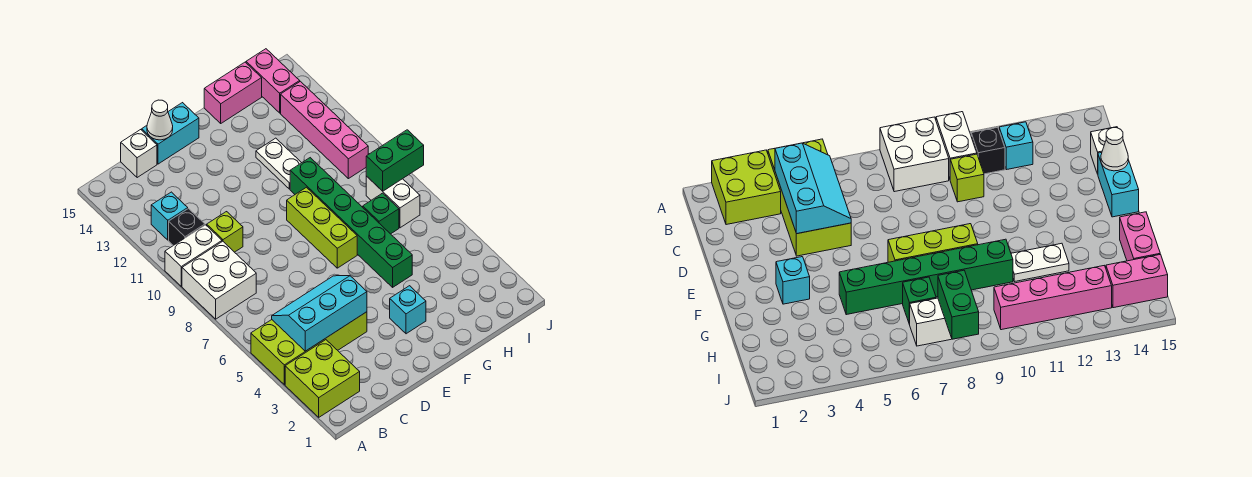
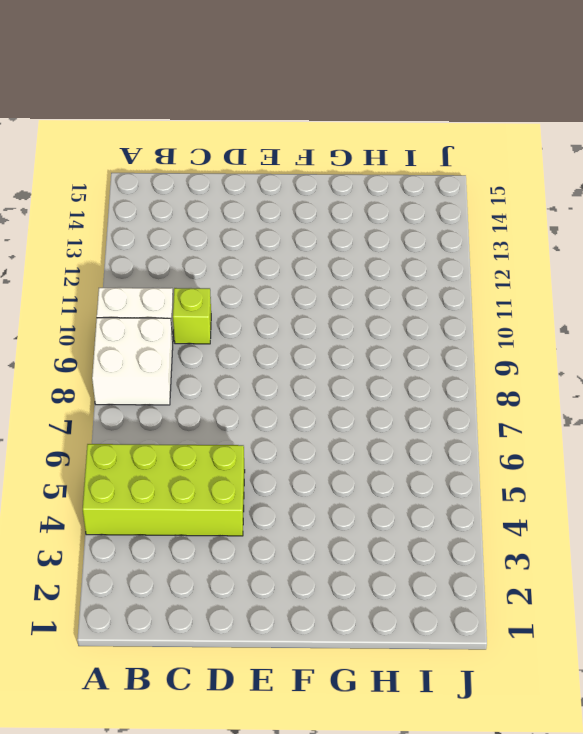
none -> lime 2x2 brick [285,340,360,417]
none -> black 1x1 brick [169,209,205,246]
none -> cyan 1x1 brick [151,192,188,240]

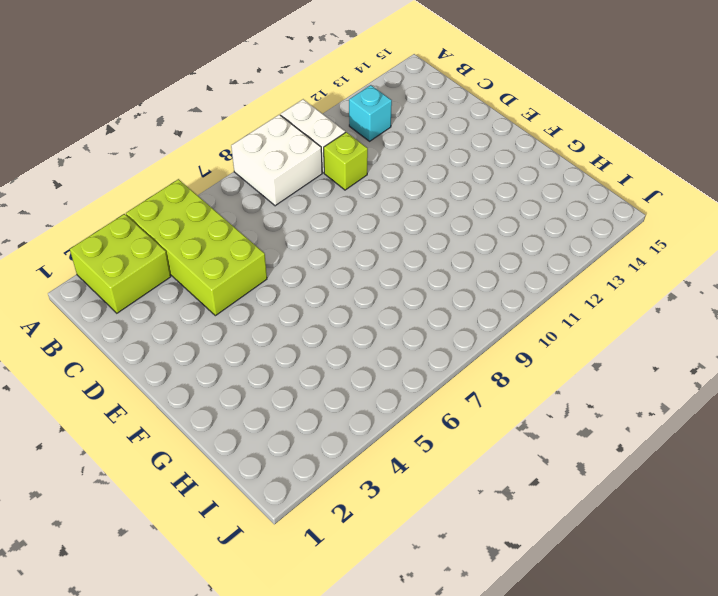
none -> black 1x1 brick [169,209,205,246]
none -> white 1x1 brick [121,130,157,178]
none -> cyan 1x2 brick [142,103,199,164]

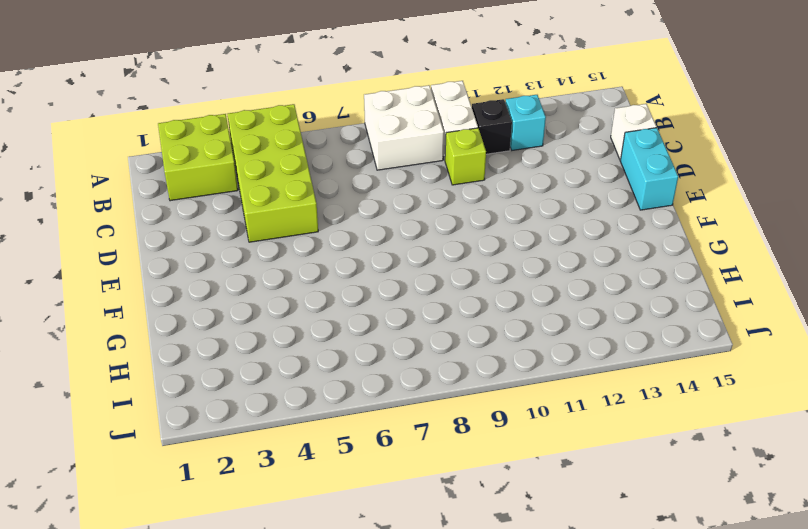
none -> cyan 1x1 brick [390,286,426,334]
none -> lime 1x3 brick [287,187,357,268]
none -> green 1x6 brick [290,158,412,287]

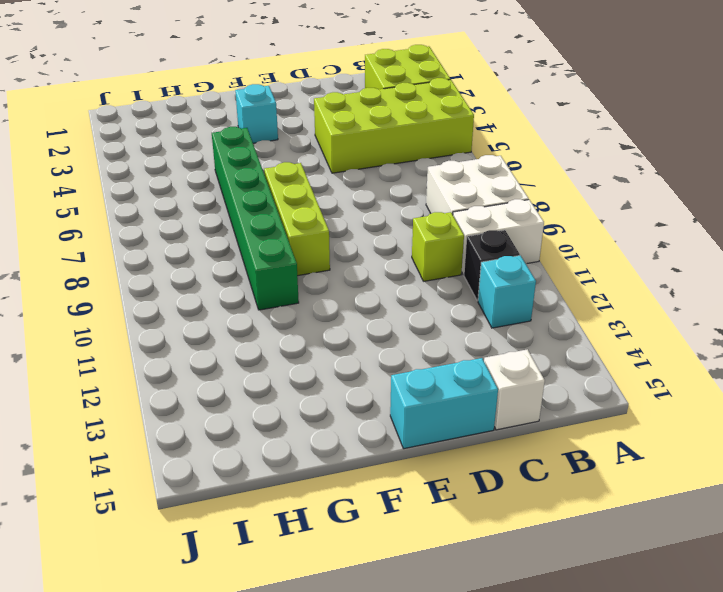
none -> white 1x2 plate [256,138,301,189]
none -> pink 1x2 brick [204,62,262,123]
none -> green 1x1 brick [363,193,399,234]

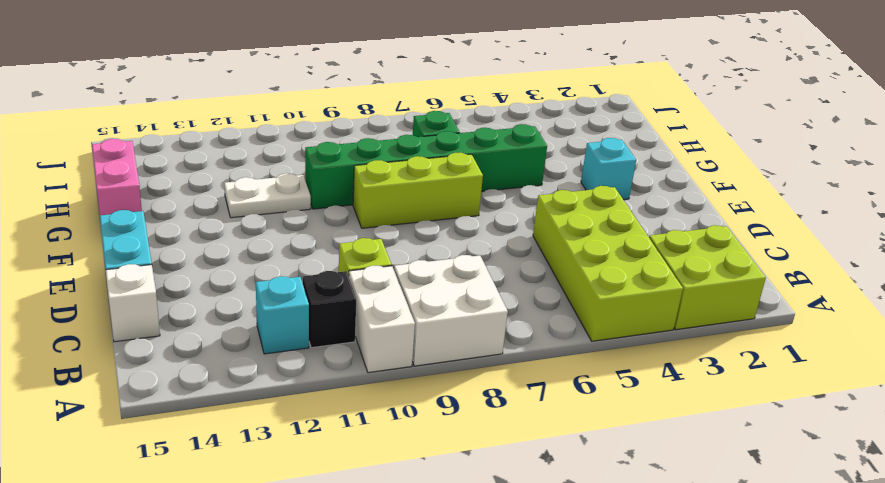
none -> white 1x2 brick [366,176,420,228]
none -> pink 1x4 brick [281,81,368,179]
none -> pink 1x2 brick [246,49,300,113]

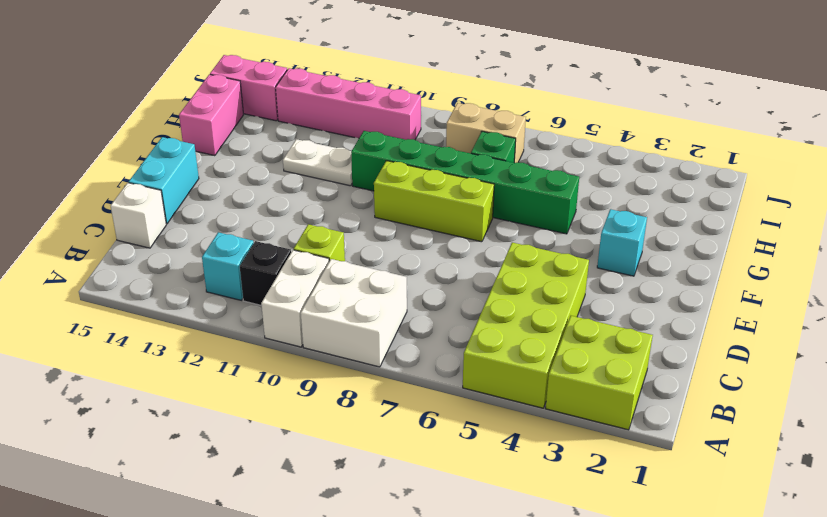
tan 1x2 brick [446,103,526,163] -> white 1x2 brick [366,176,420,228]
none -> cyan 2x3 slope [272,276,367,351]
none -> white 1x1 cone [147,100,173,140]
none -> green 1x2 brick [366,130,424,191]

